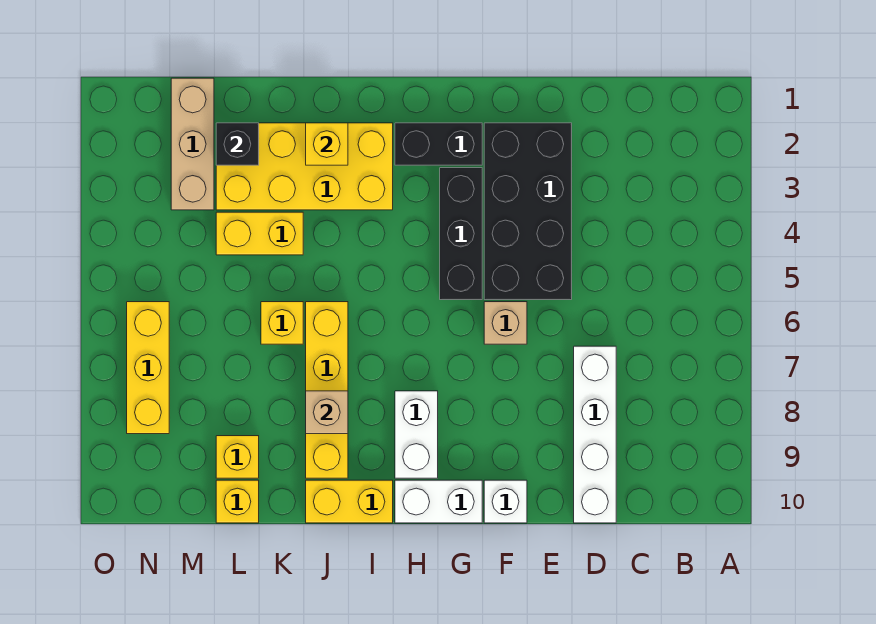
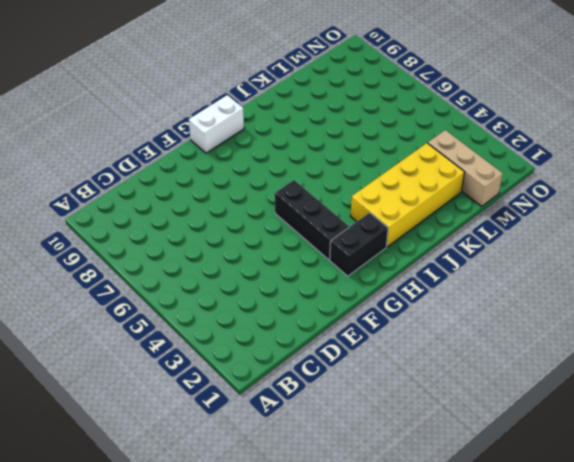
none -> white 1x4 brick [574,346,616,523]
none -> black 2x4 brick [484,123,572,300]
none -> tan 1x1 brick [484,302,527,344]

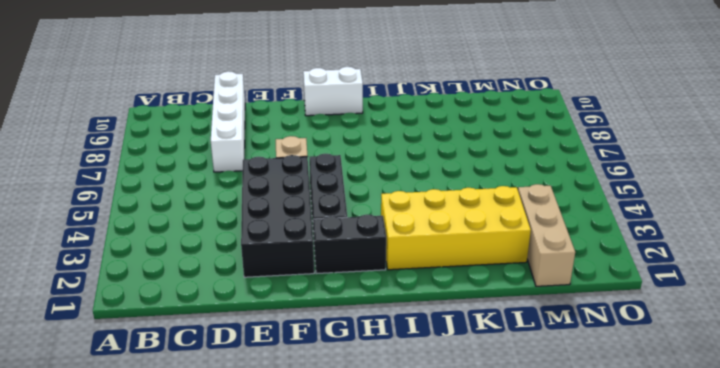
none -> white 1x1 brick [484,480,527,523]
none -> white 1x2 brick [395,391,438,478]
none -> yellow 1x2 brick [306,480,393,523]

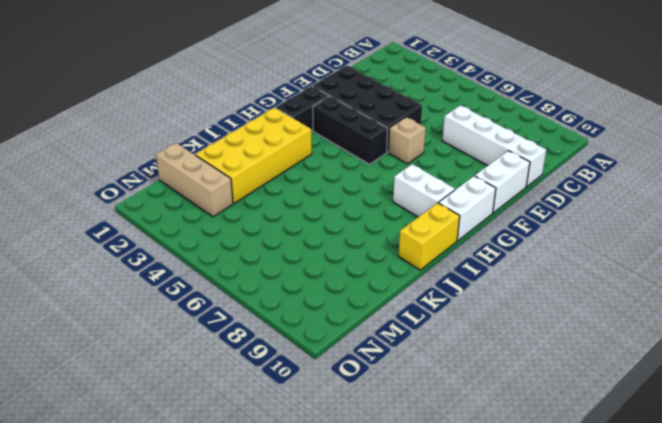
white 1x2 brick [475,151,530,213] -> white 1x1 brick [484,480,527,523]
none -> yellow 1x4 brick [306,302,348,478]
none -> yellow 1x2 brick [216,212,303,255]
none -> yellow 1x1 brick [261,302,303,344]

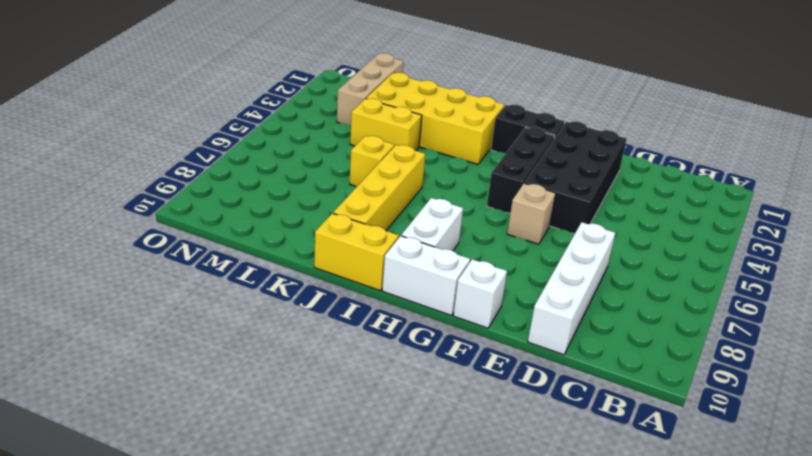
none -> yellow 1x1 brick [216,436,259,478]
none -> yellow 1x1 brick [216,480,259,523]
none -> yellow 1x3 brick [127,302,169,434]

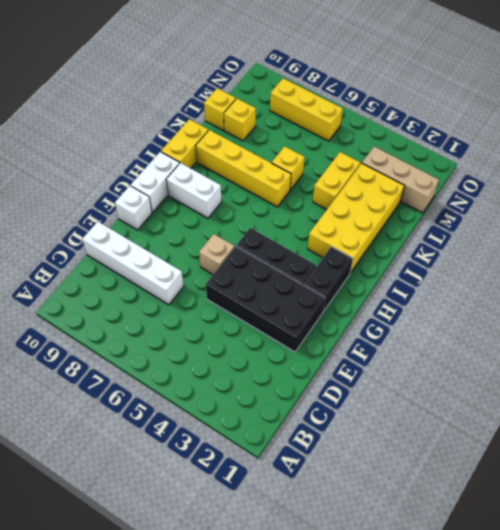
none -> yellow 1x1 brick [306,123,348,165]
none -> tan 1x1 brick [306,391,348,434]
none -> black 1x1 brick [216,123,259,165]

